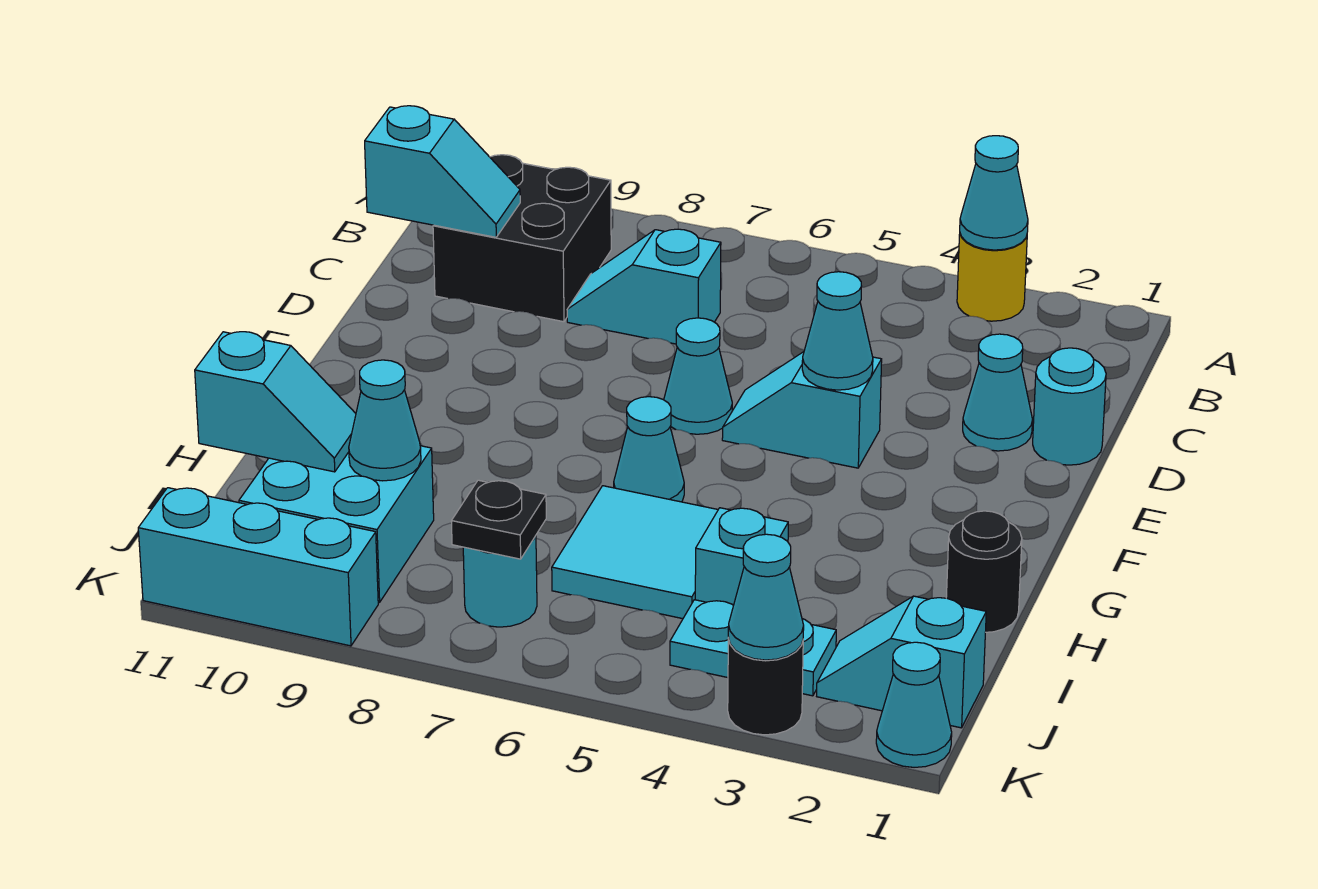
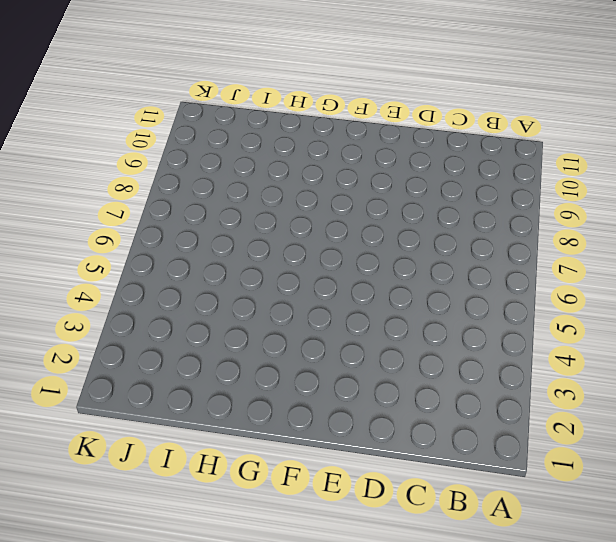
none -> yellow 1x1 round brick [957,234,1027,321]
none -> black 2x2 brick [433,155,611,322]
none -> cyan 1x2 slope [567,229,721,344]

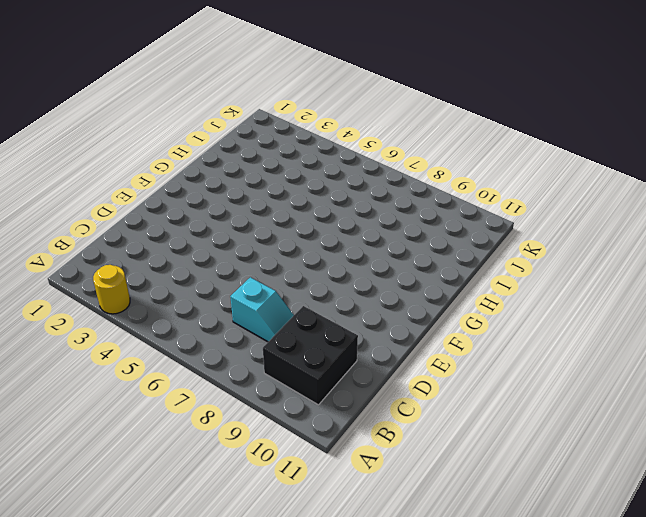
none -> cyan 1x1 round brick [1033,348,1106,465]
none -> cyan 1x1 cone [963,334,1033,451]
none -> cyan 1x2 slope [722,352,882,468]

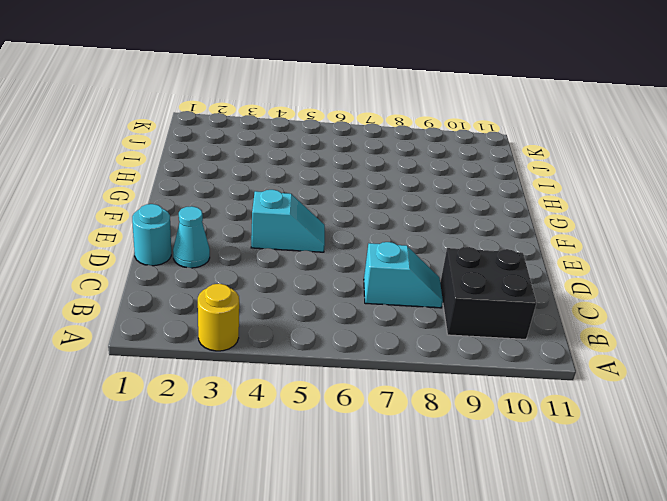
none -> cyan 1x1 cone [664,318,732,434]
none -> cyan 1x1 cone [614,397,684,502]
none -> black 1x1 round brick [946,511,1022,632]

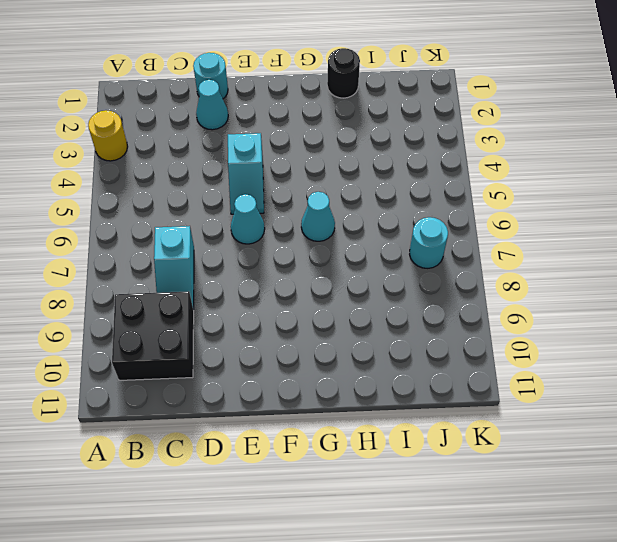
none -> cyan 2x2 tile [552,486,718,619]
none -> cyan 1x1 brick [695,508,788,605]
none -> cyan 2x2 brick [239,446,434,602]

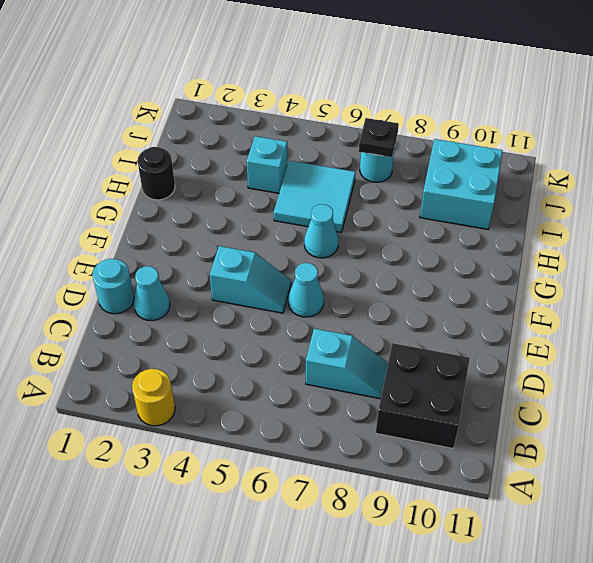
none -> cyan 1x2 slope [817,596,986,728]
none -> cyan 1x2 plate [670,600,836,696]
none -> cyan 1x1 cone [876,642,952,767]

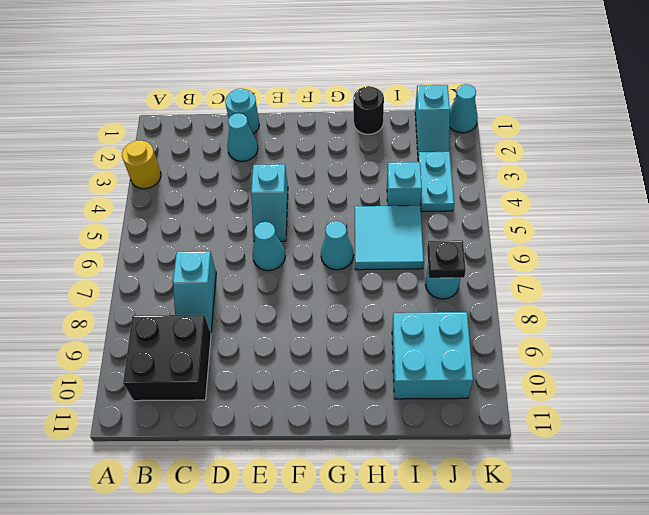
none -> black 1x1 round brick [728,637,803,735]
none -> cyan 1x3 brick [138,488,378,646]
none -> cyan 1x1 cone [960,136,1028,250]

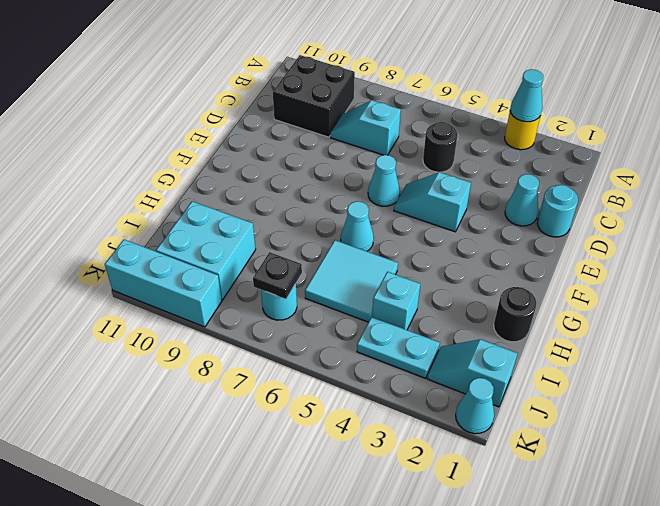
black 1x1 round brick [423,122,458,172] -> black 1x1 round brick moved to [728,637,803,735]
none -> cyan 1x2 slope [365,106,520,237]
none -> cyan 1x1 cone [802,272,873,390]
none -> cyan 1x1 cone [349,360,421,481]

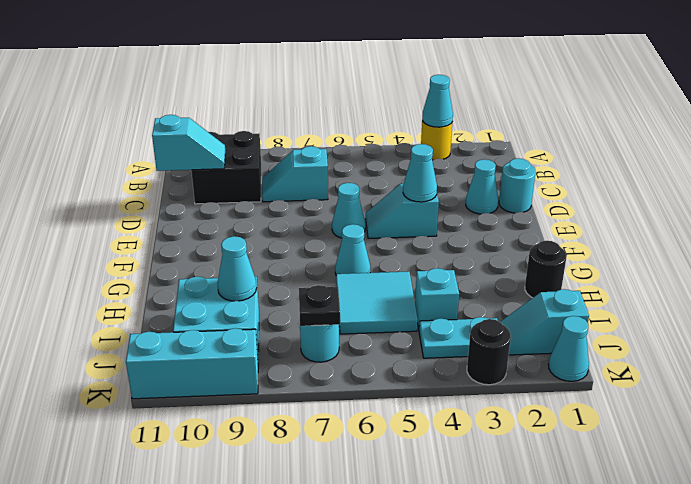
none -> cyan 1x2 slope [195,332,356,472]
none -> cyan 1x1 cone [728,534,804,660]

